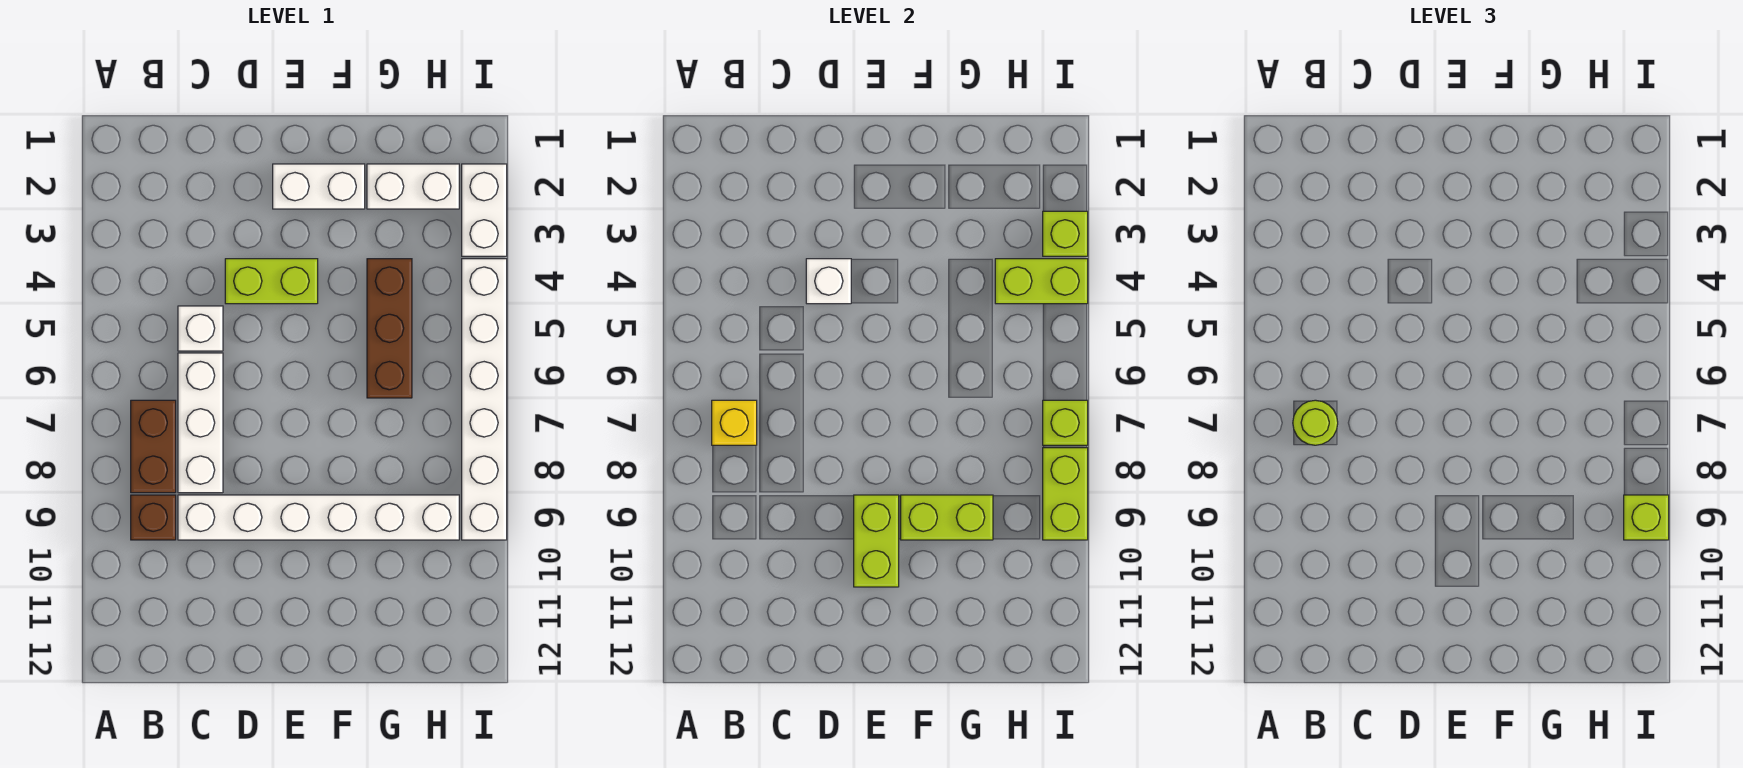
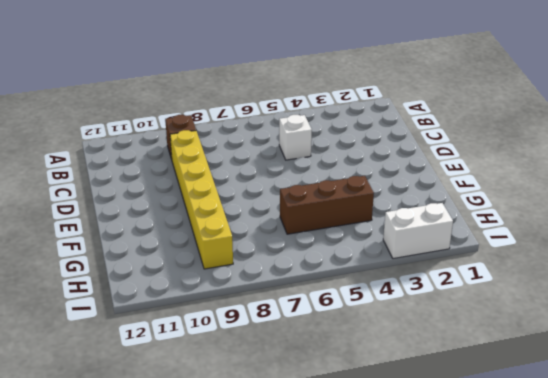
yellow 1x6 brick [170,130,233,269] -> white 1x6 brick [178,495,459,540]
none -> brown 1x2 brick [131,400,176,493]
none -> white 1x3 brick [178,353,223,493]
none -> lime 1x2 brick [225,259,318,304]

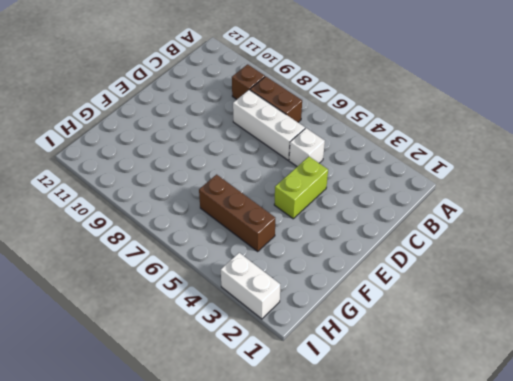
none -> white 1x6 brick [178,495,459,540]
none -> white 1x2 brick [273,164,365,209]
none -> white 1x2 brick [367,164,459,209]

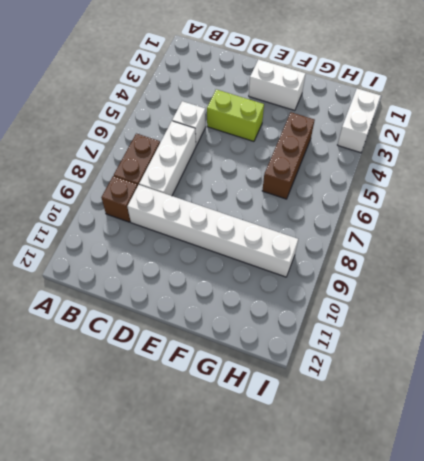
none -> white 1x2 brick [367,164,459,209]
none -> white 1x6 brick [462,259,507,540]
none -> yellow 1x1 brick [712,400,757,445]

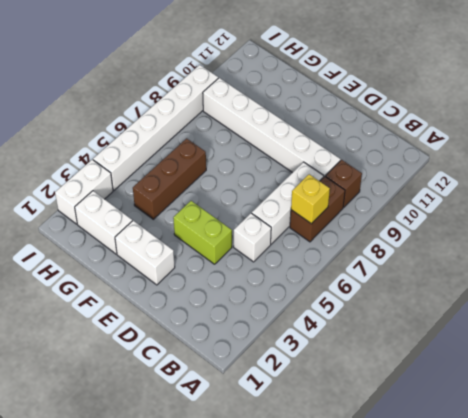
none -> white 1x1 brick [806,259,851,304]
none -> lime 1x2 brick [854,495,899,587]
none -> lime 1x2 brick [901,495,993,540]

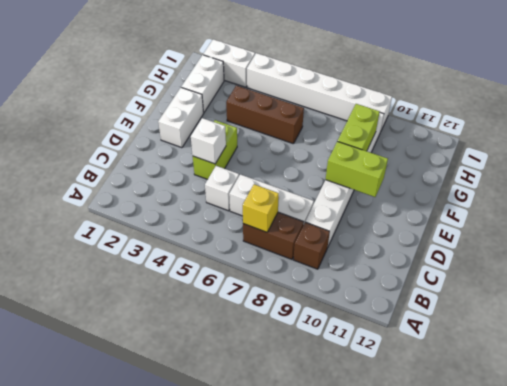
none -> lime 1x2 brick [995,259,1088,304]
none -> lime 1x1 brick [1043,211,1088,256]
none -> lime 1x1 brick [1043,400,1088,445]

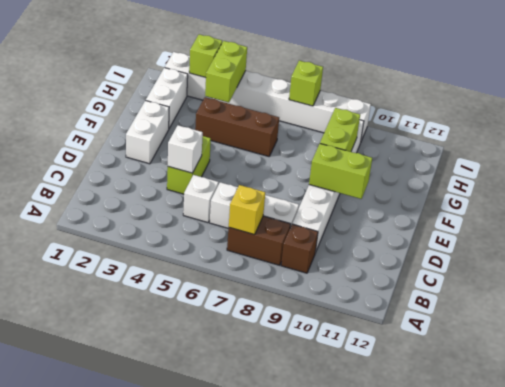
none -> lime 1x2 brick [1043,448,1088,540]
none -> lime 1x1 round brick [1293,400,1338,445]
none -> lime 1x1 brick [1624,495,1669,540]

